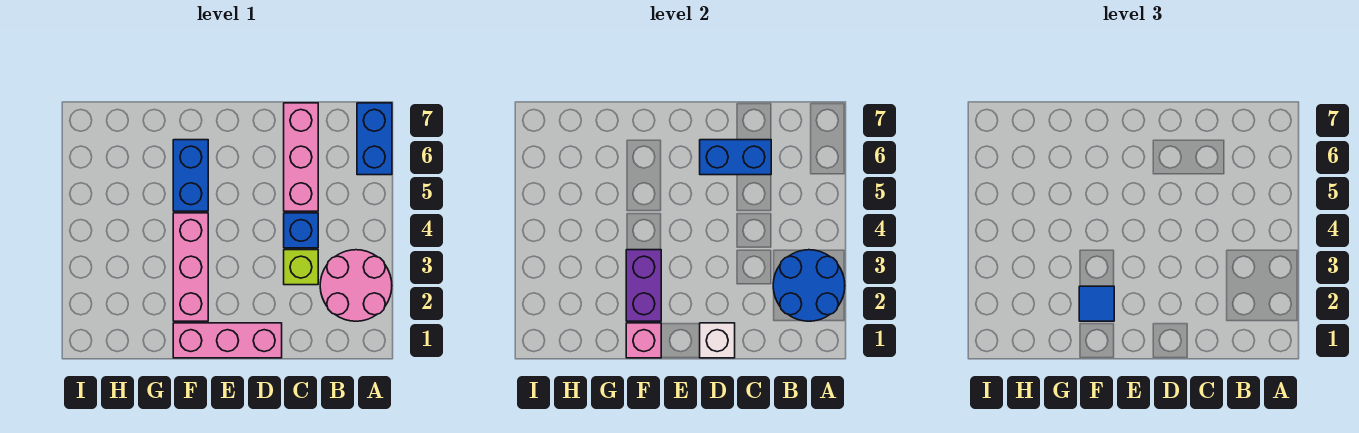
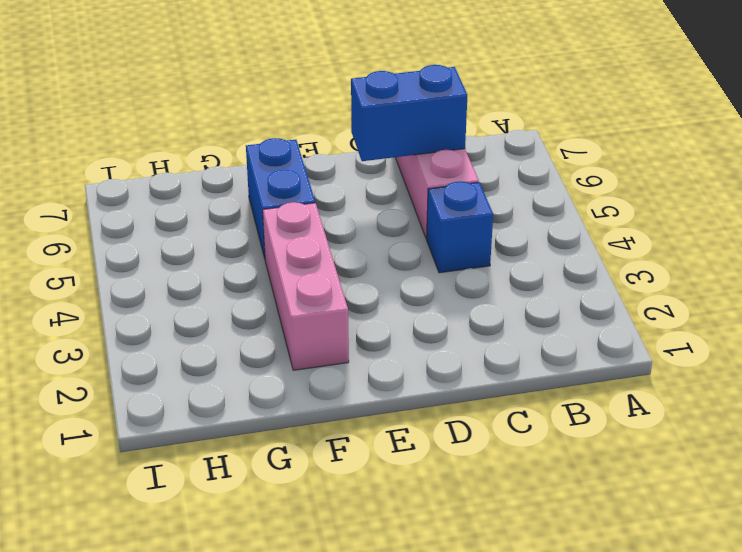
none -> pink 2x2 round brick [320,250,392,321]
none -> blue 1x2 brick [357,103,392,175]
none -> lime 1x1 brick [284,250,318,285]

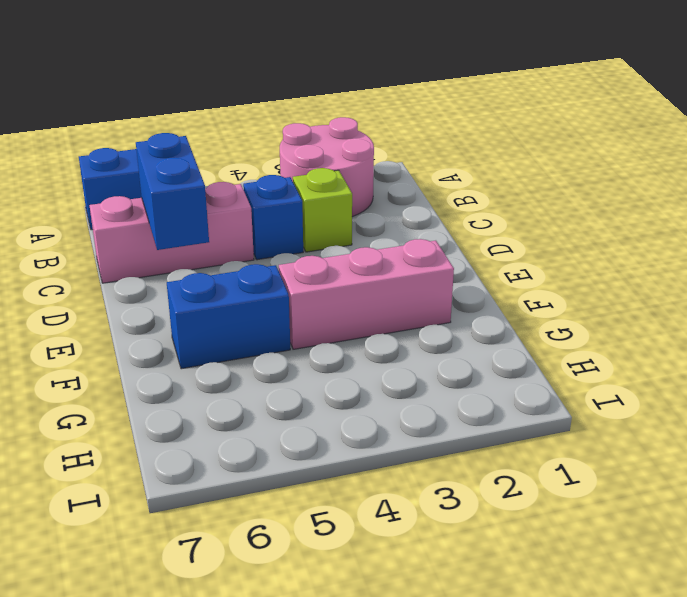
none -> pink 1x3 brick [173,323,282,358]
none -> blue 2x2 round brick [773,250,845,321]
none -> white 1x1 brick [700,323,735,358]

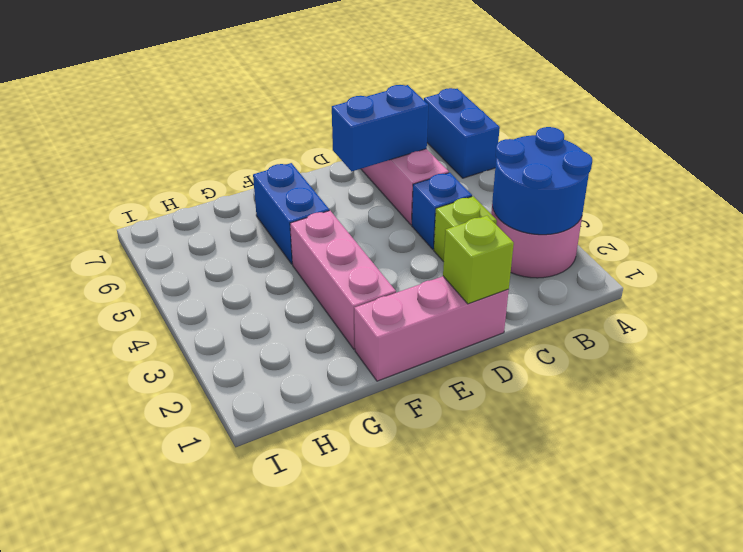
lime 1x1 brick [443,216,514,304] -> white 1x1 brick [700,323,735,358]
none -> pink 1x1 brick [626,323,661,358]
none -> purple 1x2 brick [626,250,661,321]
none -> blue 1x1 tile [1079,286,1114,321]

